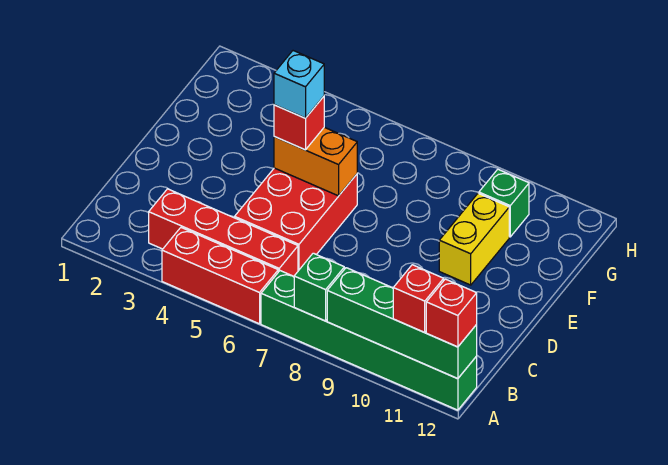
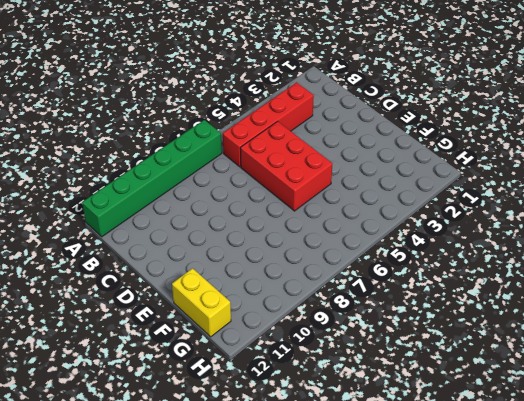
yellow 1x2 brick [172,268,231,337] -> yellow 1x2 brick moved to [439,193,509,285]
none -> red 1x3 brick [162,228,278,324]
none -> green 1x1 brick [479,169,529,237]
none -> green 1x1 brick [294,253,344,321]

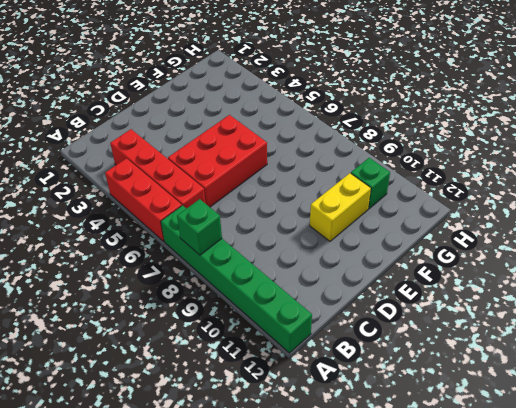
none -> green 1x4 brick [327,268,477,379]
none -> orange 1x2 brick [274,127,357,196]
none -> red 1x1 brick [393,265,444,332]

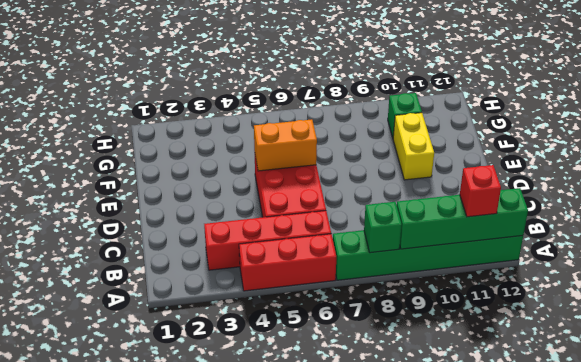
none -> red 1x1 brick [426,279,477,347]
none -> red 1x1 brick [274,96,324,150]
none -> cyan 1x1 brick [274,51,324,118]

